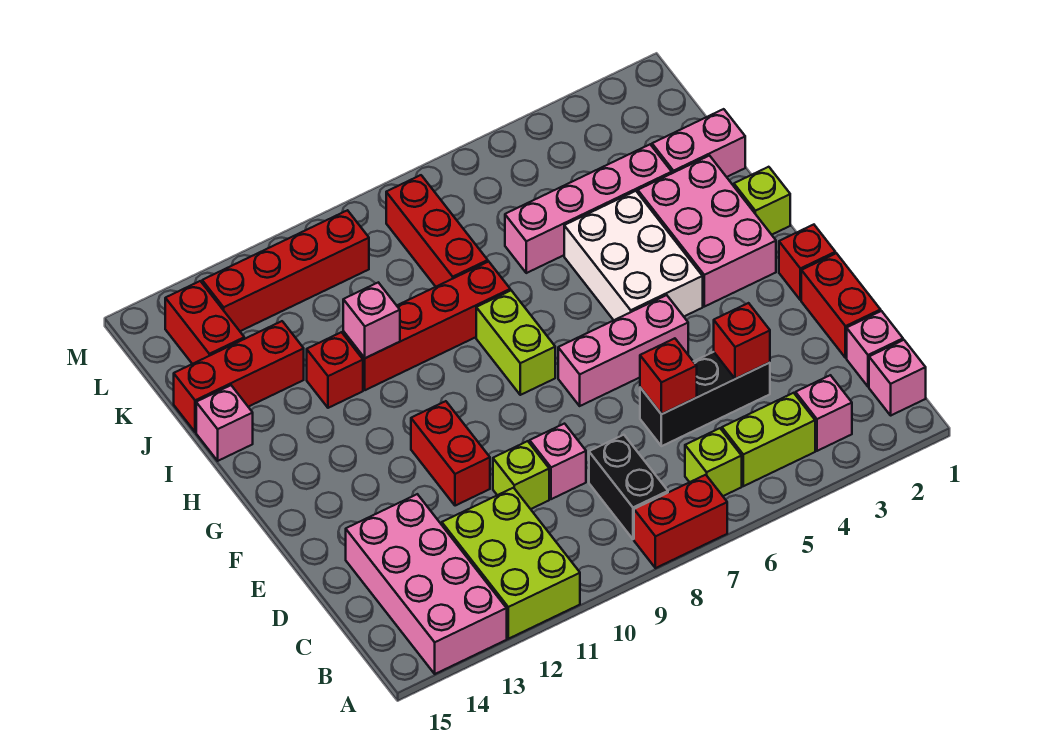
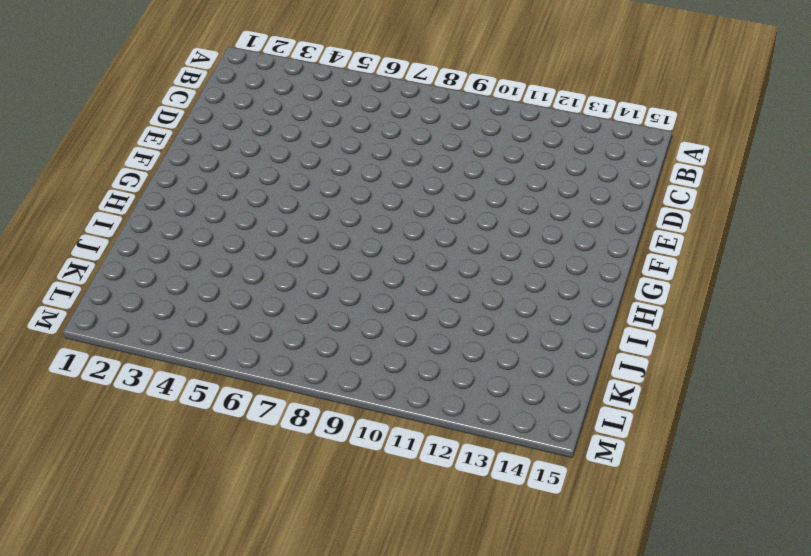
none -> red 1x2 brick [634,475,727,568]
none -> lime 2x3 brick [442,488,580,639]
none -> pink 2x4 brick [346,494,507,674]
none -> pink 1x1 brick [869,340,926,415]

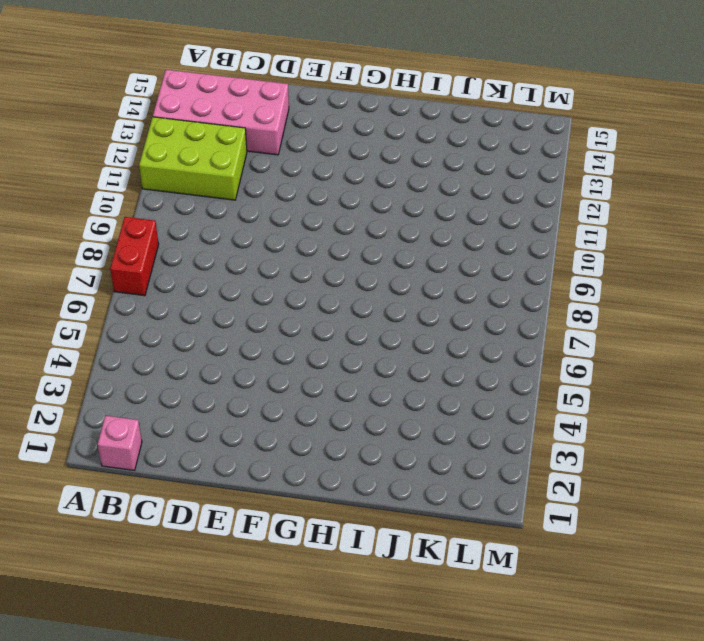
none -> pink 1x1 brick [795,375,852,451]
none -> lime 1x2 brick [722,393,815,486]
none -> lime 1x1 brick [685,428,742,496]
none -> black 1x2 brick [589,435,668,539]

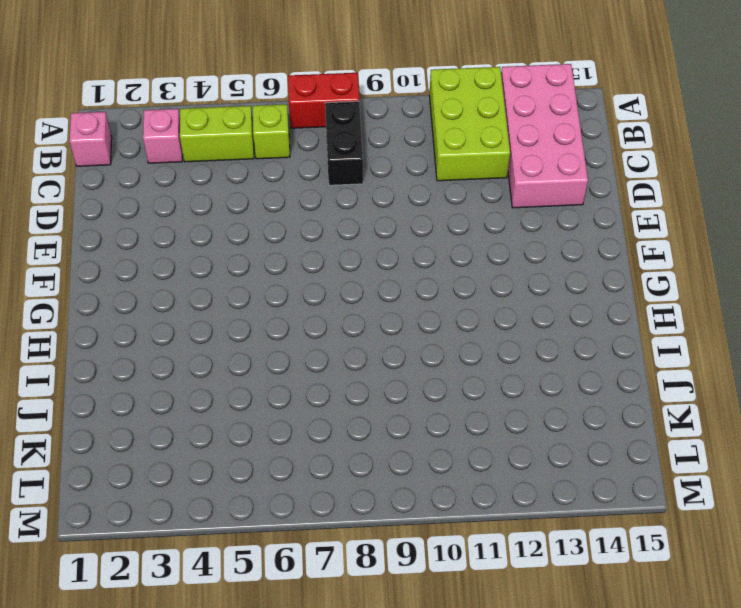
none -> pink 1x1 brick [847,311,903,387]
none -> red 1x2 brick [801,253,881,358]
none -> black 1x3 brick [640,352,770,446]
none -> pink 1x1 brick [530,424,586,499]

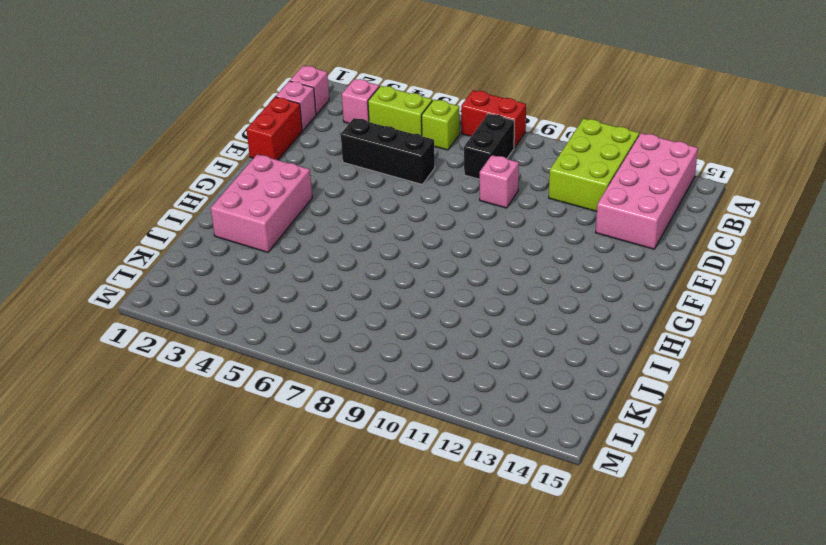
none -> lime 1x1 brick [493,441,549,509]
none -> red 1x2 brick [411,401,490,506]
none -> red 1x1 brick [779,225,835,300]
none -> pink 1x3 brick [558,295,688,406]

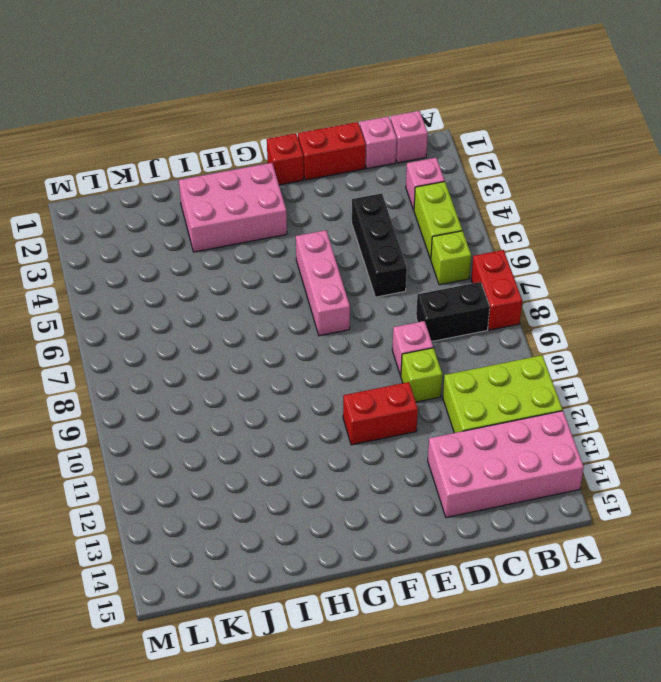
none -> white 2x3 brick [564,191,703,320]
none -> lime 1x2 brick [476,290,555,395]
none -> lime 1x1 brick [734,167,790,235]
none -> red 1x4 brick [343,262,510,390]

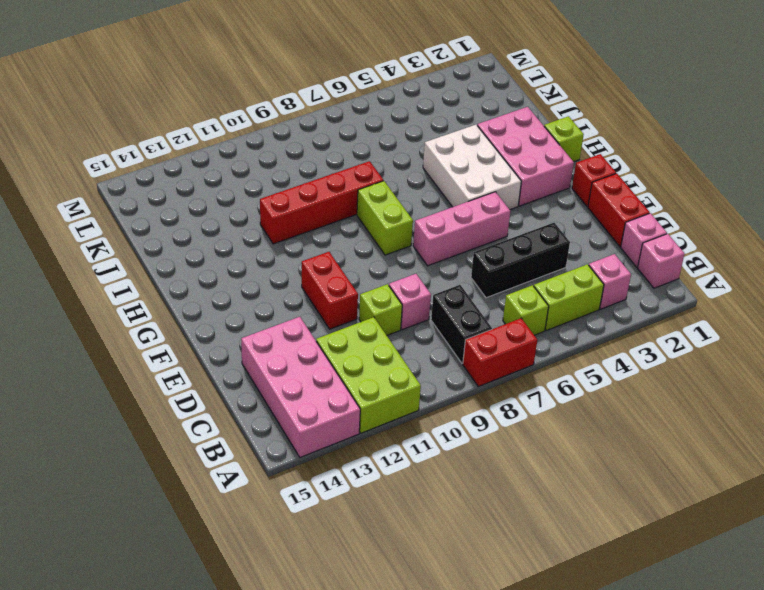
none -> red 1x1 brick [307,332,363,408]
none -> pink 1x1 brick [196,385,253,461]
none -> pink 1x2 brick [652,109,745,177]
none -> pink 1x4 brick [505,145,672,273]

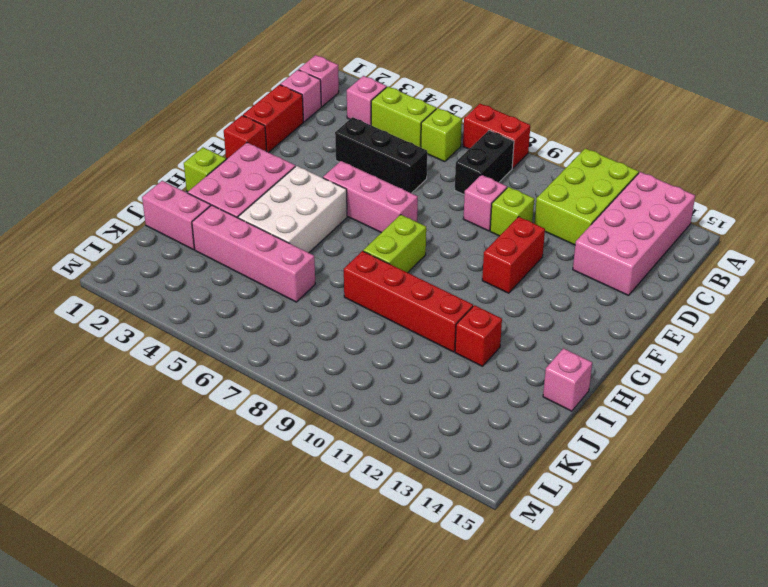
none -> red 1x3 brick [386,175,488,287]
none -> red 1x3 brick [174,321,304,432]
none -> red 1x2 brick [165,281,244,364]
none -> red 1x4 brick [202,210,369,331]

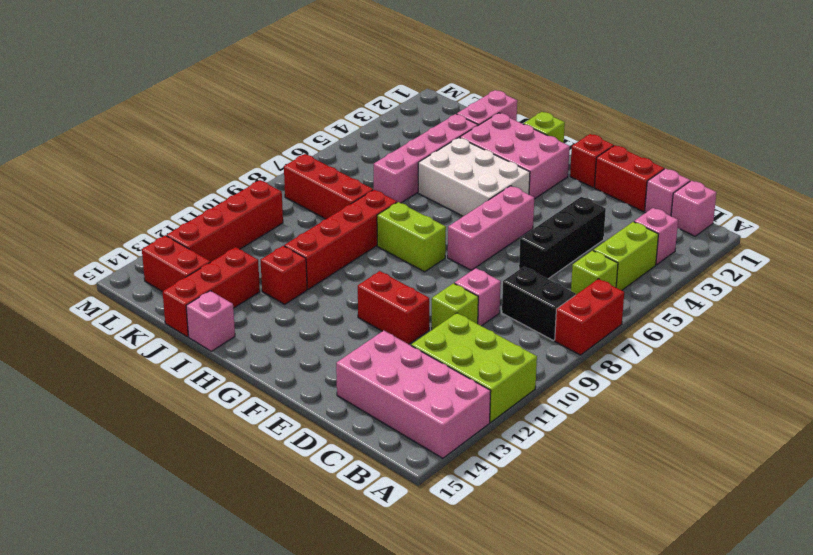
none -> red 1x1 brick [714,303,770,379]
none -> red 1x1 brick [640,338,697,414]
none -> pink 1x1 brick [343,282,400,358]

